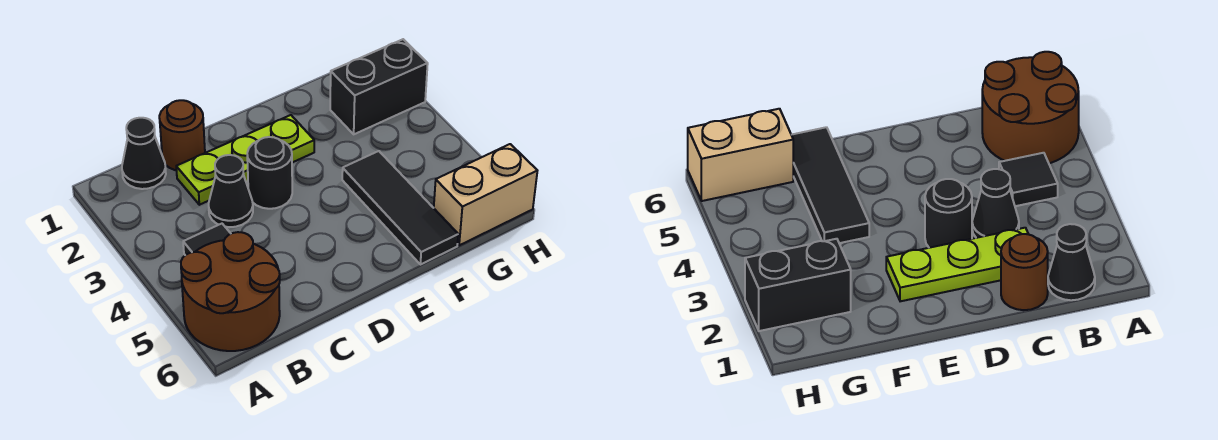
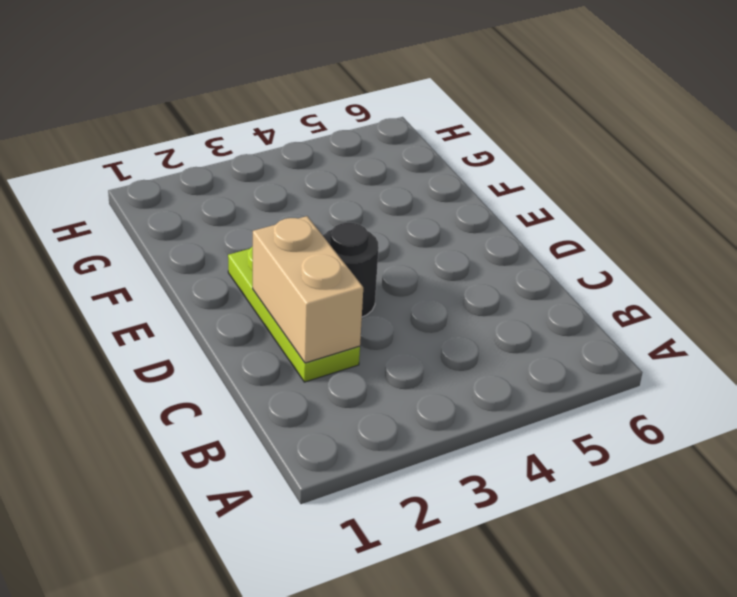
tan 1x2 brick [253,216,363,363] -> tan 1x2 brick moved to [434,144,537,245]
none -> brown 2x2 round brick [181,232,280,351]
none -> black 1x1 cone [122,118,166,189]

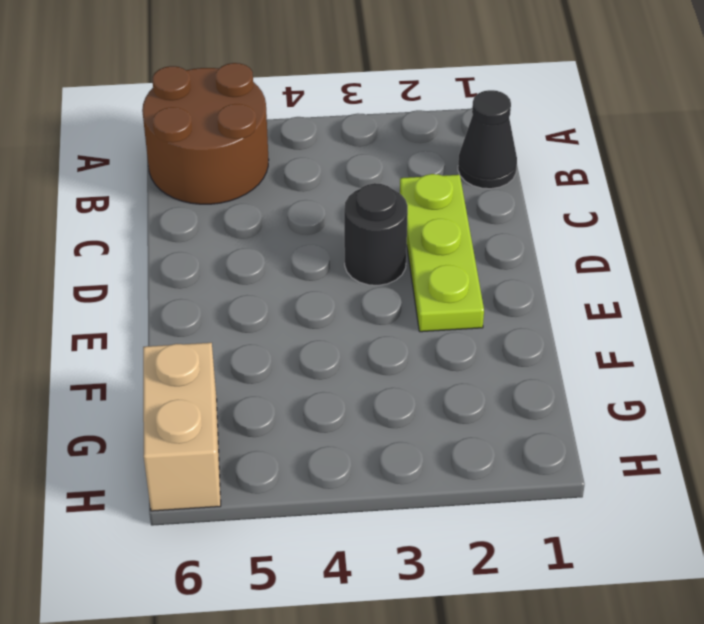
none -> black 1x1 tile [183,224,231,255]
none -> brown 1x1 round brick [159,100,205,170]

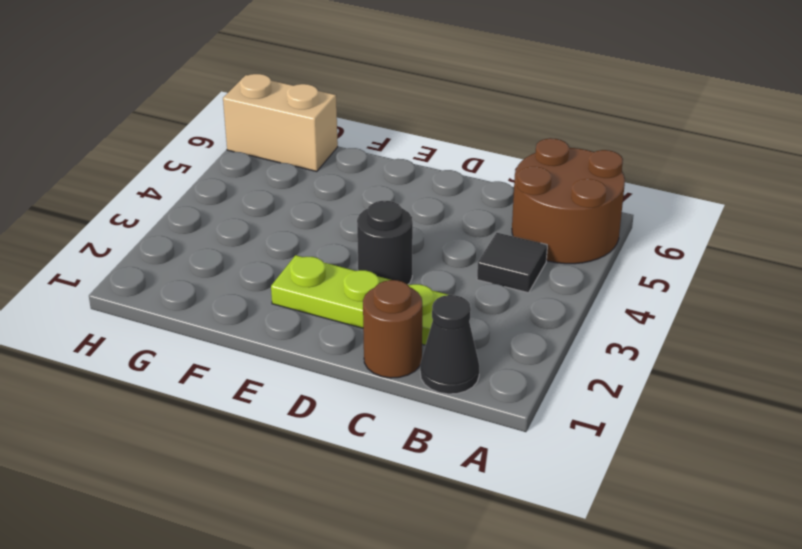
none -> black 1x1 cone [209,155,253,227]
none -> black 1x3 tile [342,151,458,265]

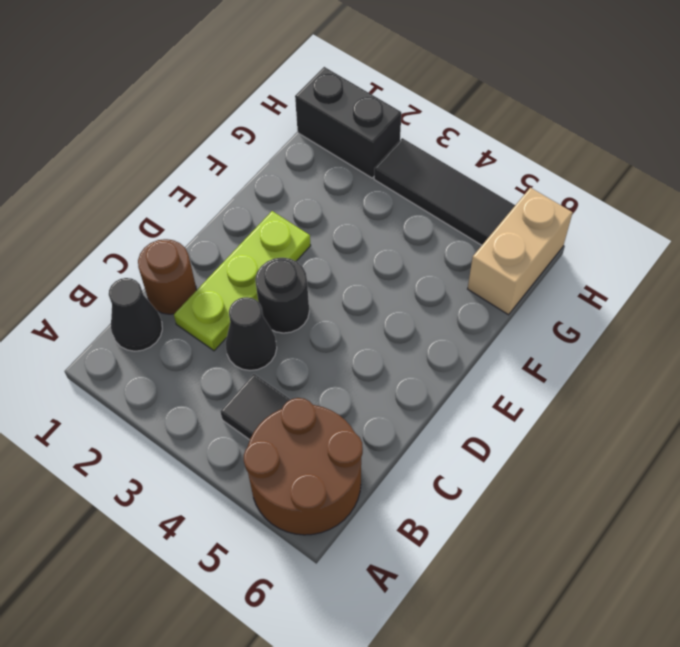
black 1x2 brick [295,67,401,178] -> black 1x2 brick turned to [330,39,428,134]
black 1x3 tile [374,138,515,245] -> black 1x3 tile moved to [342,151,458,265]

